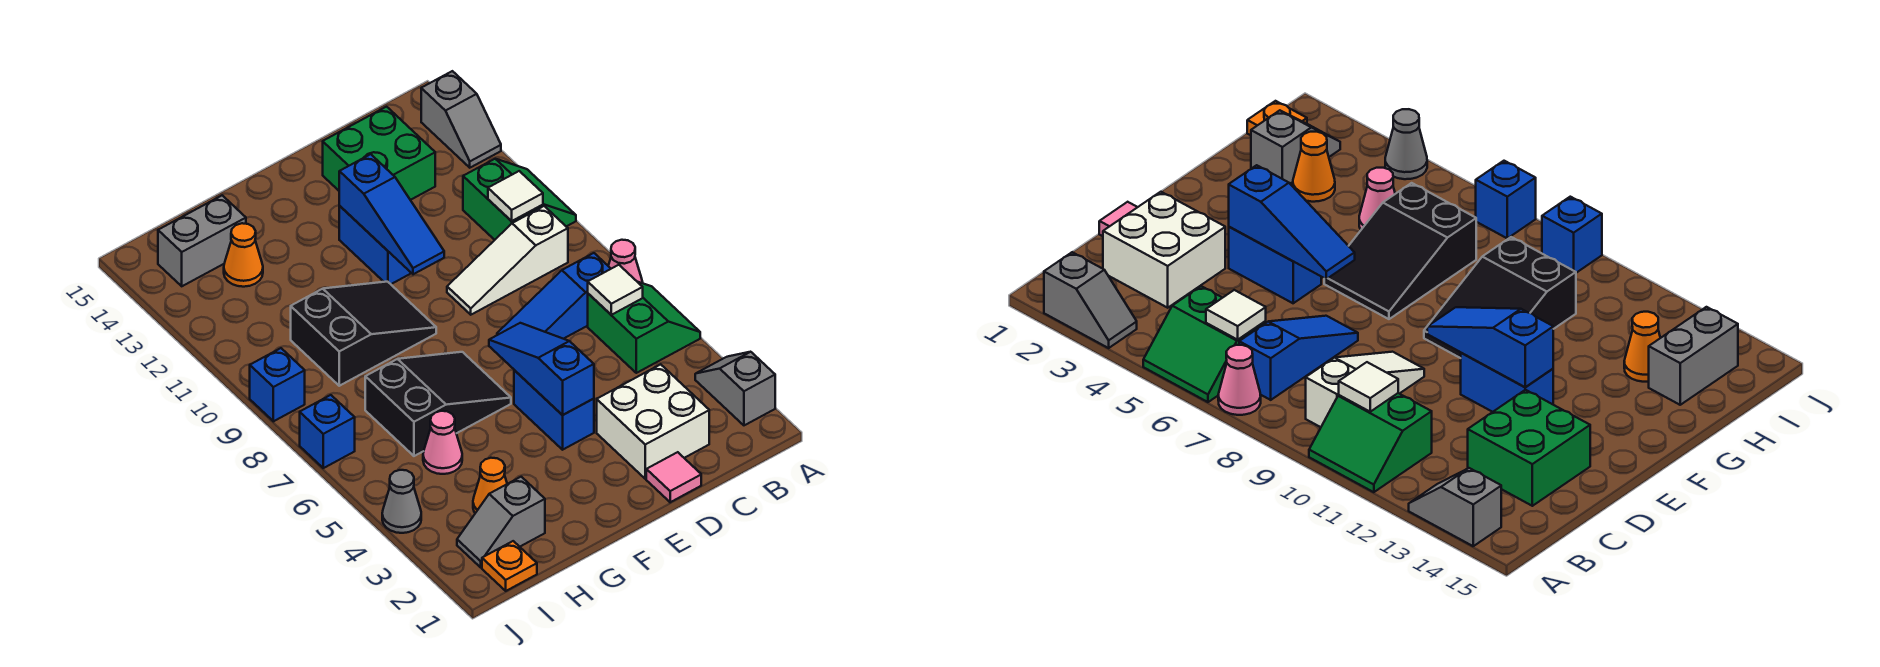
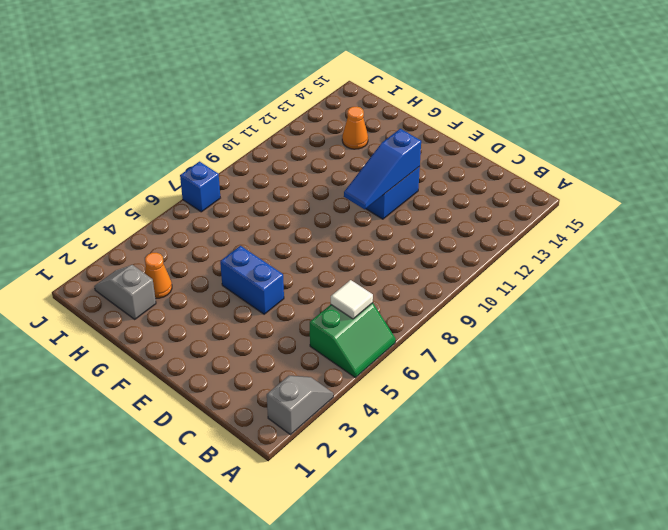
blue 1x2 brick [220,246,284,314] -> blue 1x2 brick turned to [514,370,594,450]
none -> pink 1x1 cone [608,240,643,283]
none -> green 2x2 slope [463,159,576,240]
none -> grey 1x2 slope [421,71,501,168]

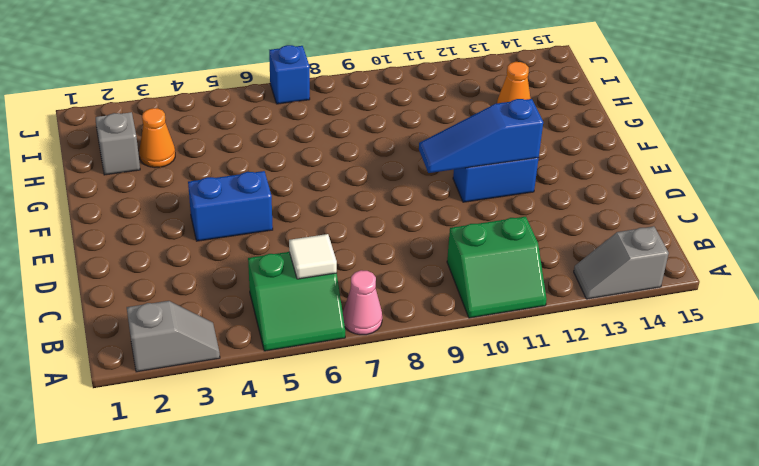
none -> blue 1x3 slope [497,253,611,339]
none -> white 1x3 slope [447,206,568,315]
none -> white 2x2 brick [597,364,709,479]

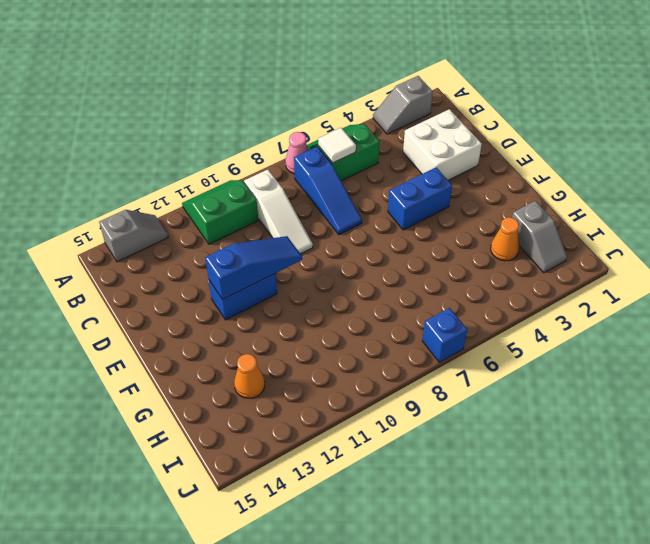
none -> green 2x2 brick [323,107,435,200]
none -> pink 1x1 tile [646,452,701,502]
none -> black 2x3 slope [365,352,511,456]

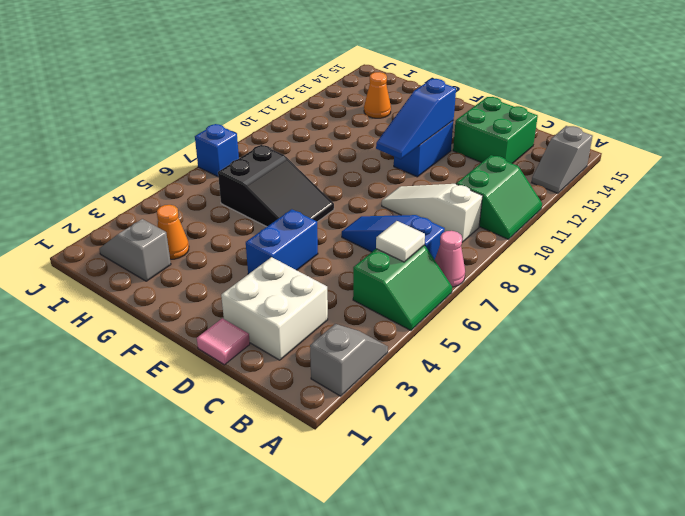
none -> black 2x3 slope [291,282,436,386]
none -> pink 1x1 cone [423,411,462,474]
none -> grey 1x2 brick [158,195,246,286]

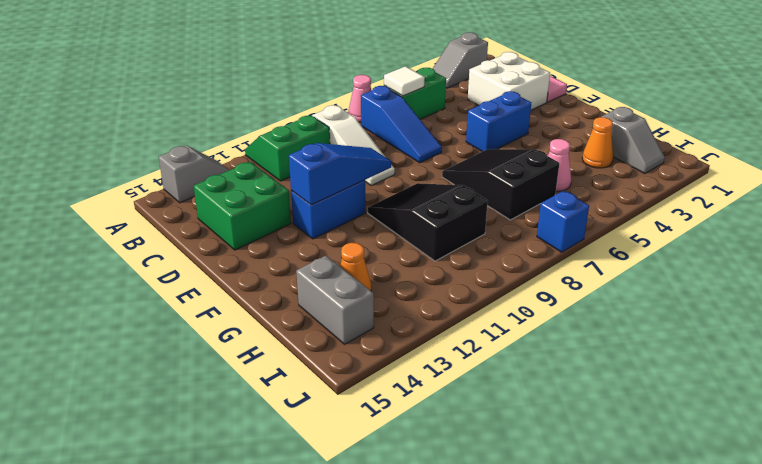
none -> orange 1x1 plate [482,541,537,591]
none -> grey 1x1 cone [382,470,421,533]
none -> blue 1x1 brick [250,348,305,421]

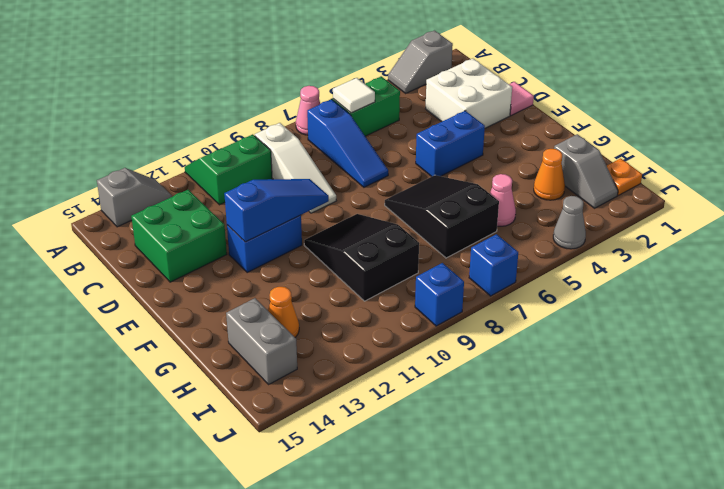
none -> white 1x1 tile [488,171,543,221]
none -> blue 1x3 slope [489,323,594,415]

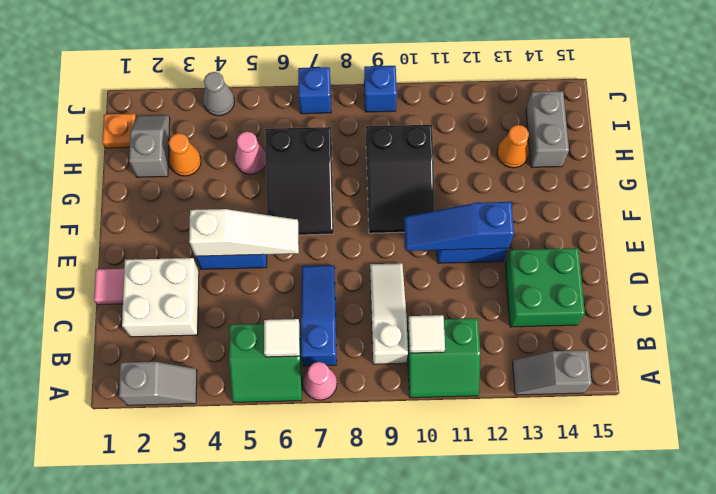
white 1x3 slope [189,209,299,256] -> blue 1x3 slope [489,323,594,415]

